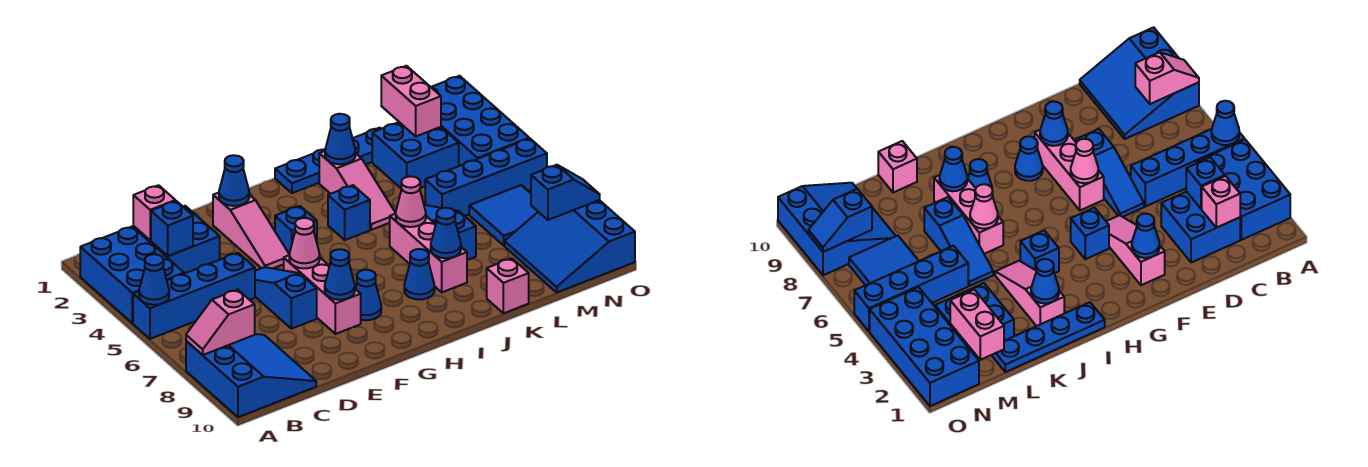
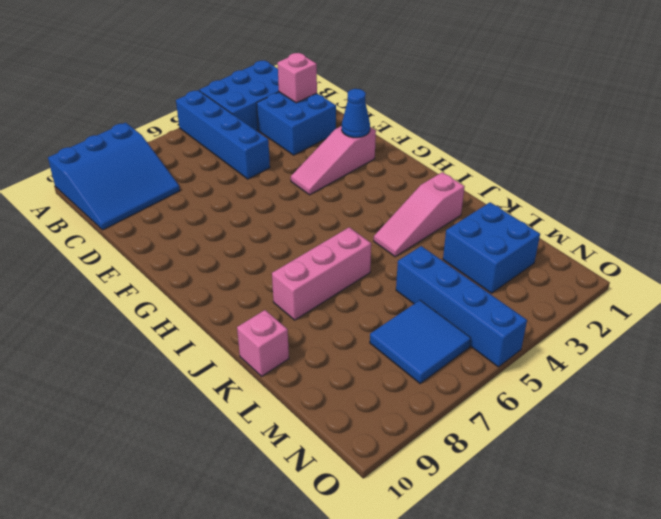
none -> blue 1x3 slope [255,267,317,329]
none -> pink 1x3 brick [283,255,361,334]
none -> blue 1x1 brick [275,206,317,254]
none -> blue 1x1 cone [356,270,381,320]

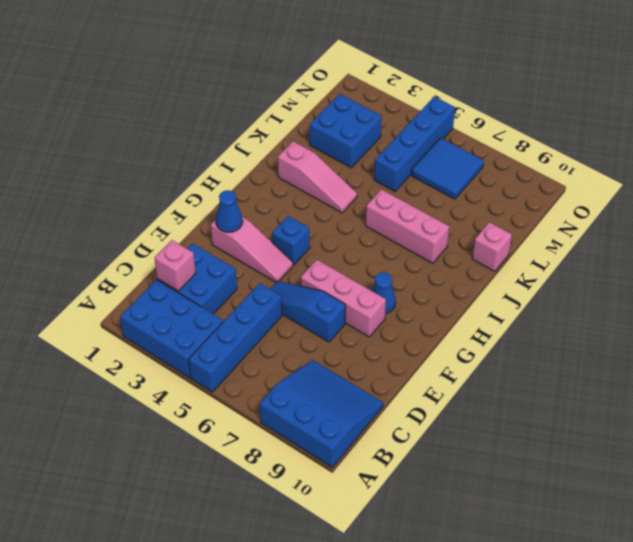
none -> blue 1x4 plate [275,128,381,193]
none -> blue 1x1 brick [328,185,370,240]
none -> blue 1x1 cone [404,249,435,300]
none -> blue 1x3 slope [424,205,476,260]

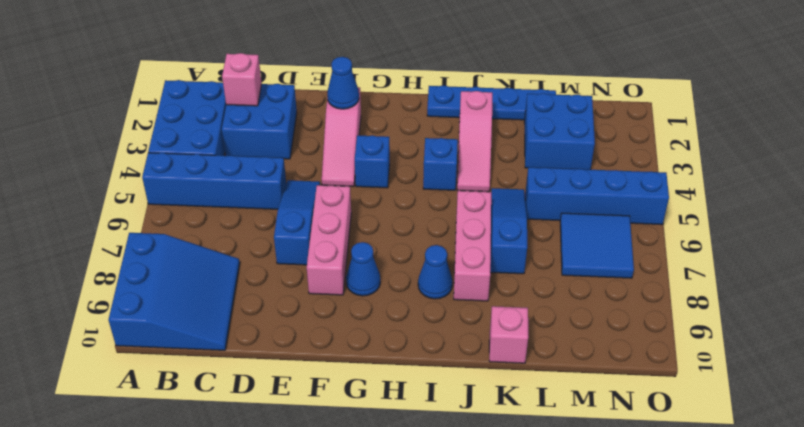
none -> blue 3x3 slope [505,200,635,292]
none -> blue 2x4 brick [431,76,529,166]
none -> blue 1x1 cone [139,254,169,305]
none -> pink 1x2 slope [186,290,255,355]

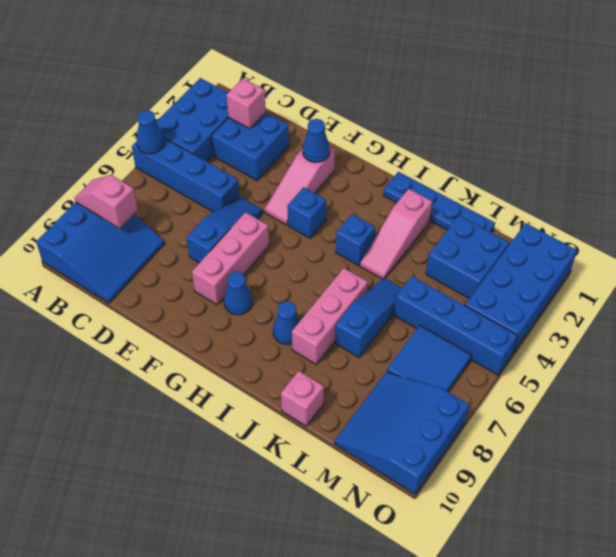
none -> blue 1x1 brick [151,201,193,256]
none -> pink 1x1 cone [289,218,320,268]
none -> blue 1x1 cone [325,249,355,300]
none -> blue 1x1 cone [325,114,355,164]

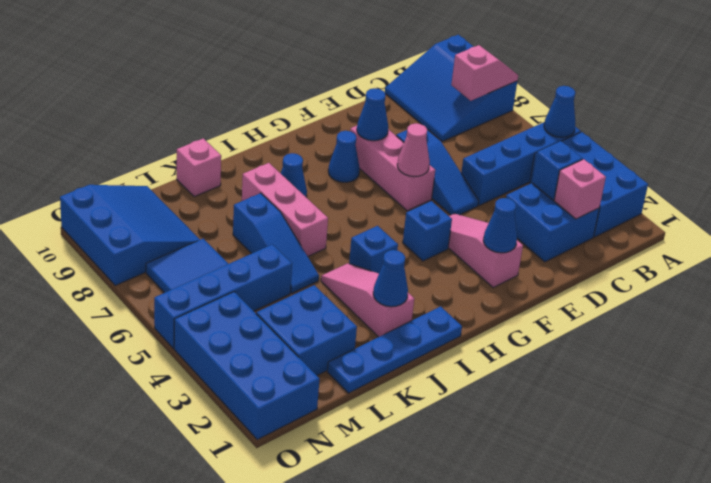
none -> pink 1x1 cone [396,176,426,227]
none -> blue 1x1 cone [431,208,461,258]
none -> pink 1x2 brick [381,66,441,136]
none -> blue 1x2 slope [531,165,600,220]

